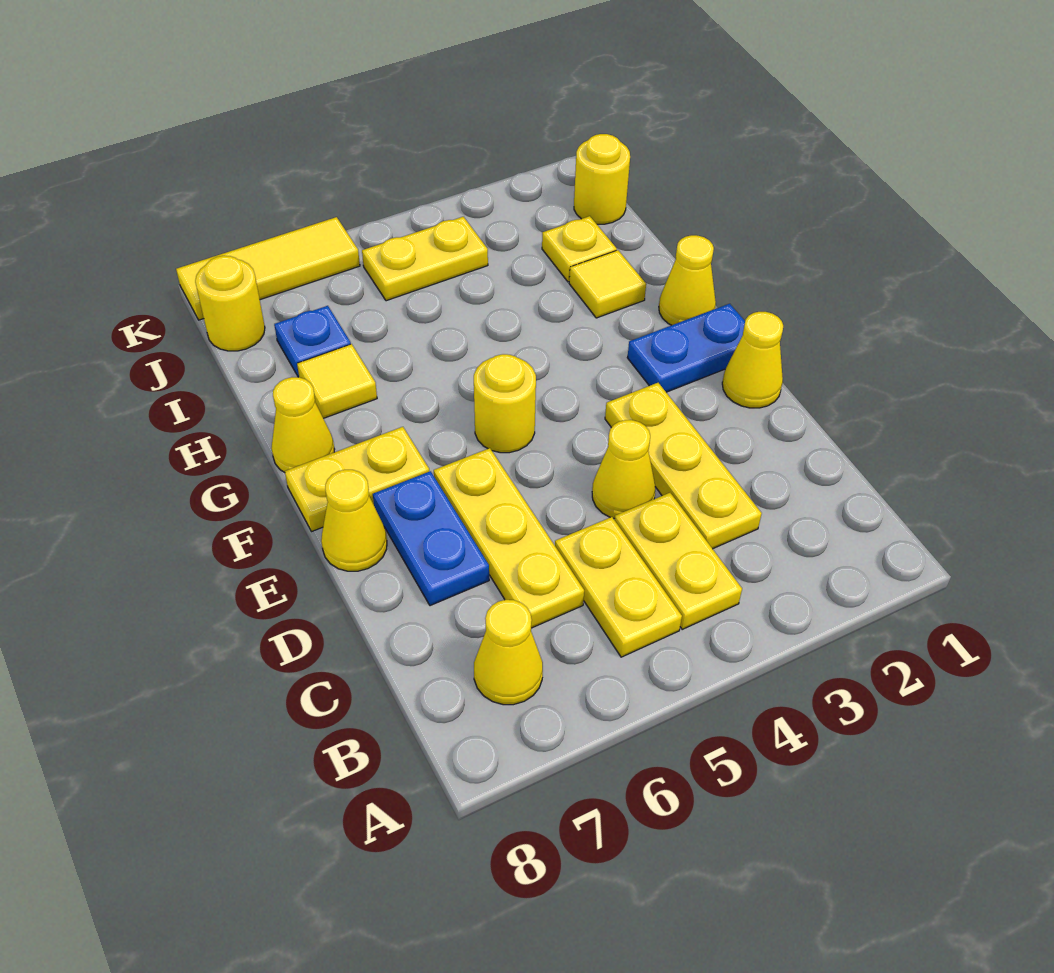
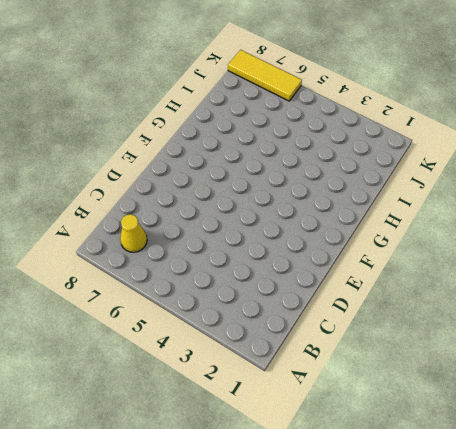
none -> yellow 1x2 plate [615,493,742,629]
none -> yellow 1x2 plate [555,517,682,657]
none -> yellow 1x3 plate [605,383,762,549]

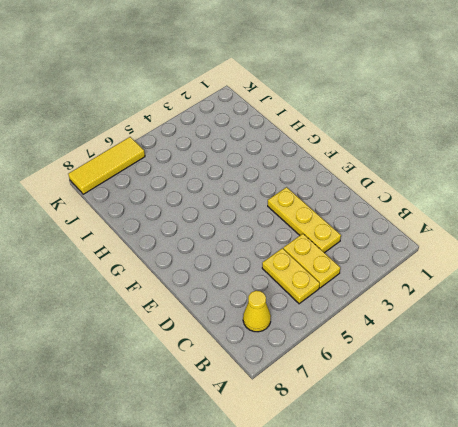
none -> yellow 1x3 plate [434,448,584,628]
none -> yellow 1x1 cone [592,420,655,519]
none -> blue 1x2 plate [373,471,489,606]

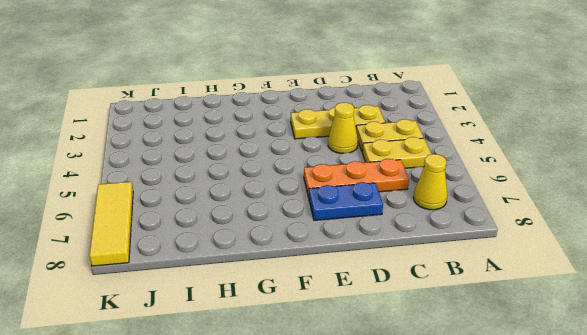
orange 1x3 plate [304,159,409,197] -> yellow 1x3 plate [434,448,584,628]
none -> yellow 1x1 cone [722,312,783,408]
none -> yellow 1x1 cone [321,470,387,571]
none -> blue 1x2 plate [627,304,745,392]

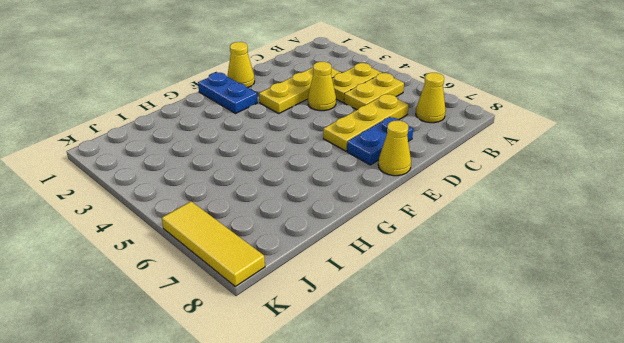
none -> yellow 1x1 round brick [474,354,536,453]
none -> yellow 1x2 plate [285,427,429,532]
none -> yellow 1x1 cone [659,235,716,325]

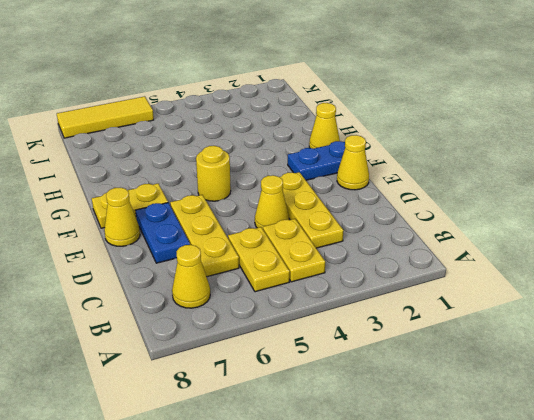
none -> yellow 1x1 cone [271,377,335,472]
none -> yellow 1x1 tile [569,250,646,318]
none -> yellow 1x1 tile [297,344,377,418]

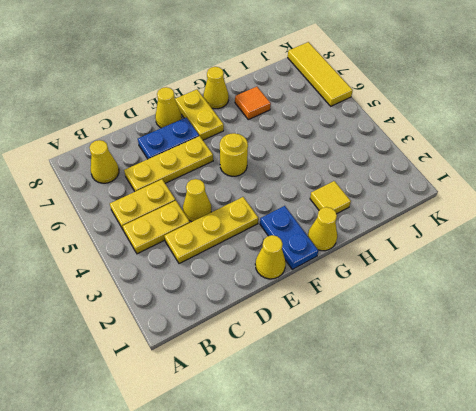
orange 1x1 tile [235,87,271,120] -> yellow 1x1 tile [297,344,377,418]
none -> yellow 1x1 plate [542,216,617,282]
none -> blue 1x1 plate [274,306,351,377]
none -> yellow 1x1 round brick [574,134,630,224]

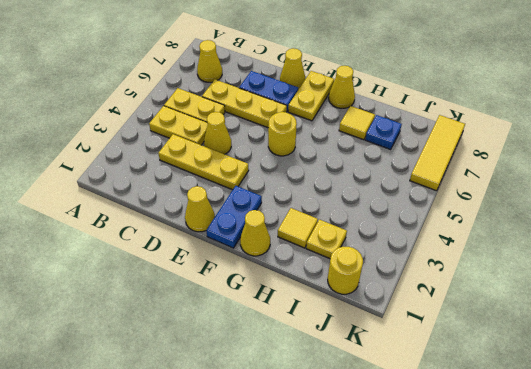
none -> yellow 1x2 plate [362,217,488,301]
none -> yellow 1x1 round brick [195,256,265,351]

